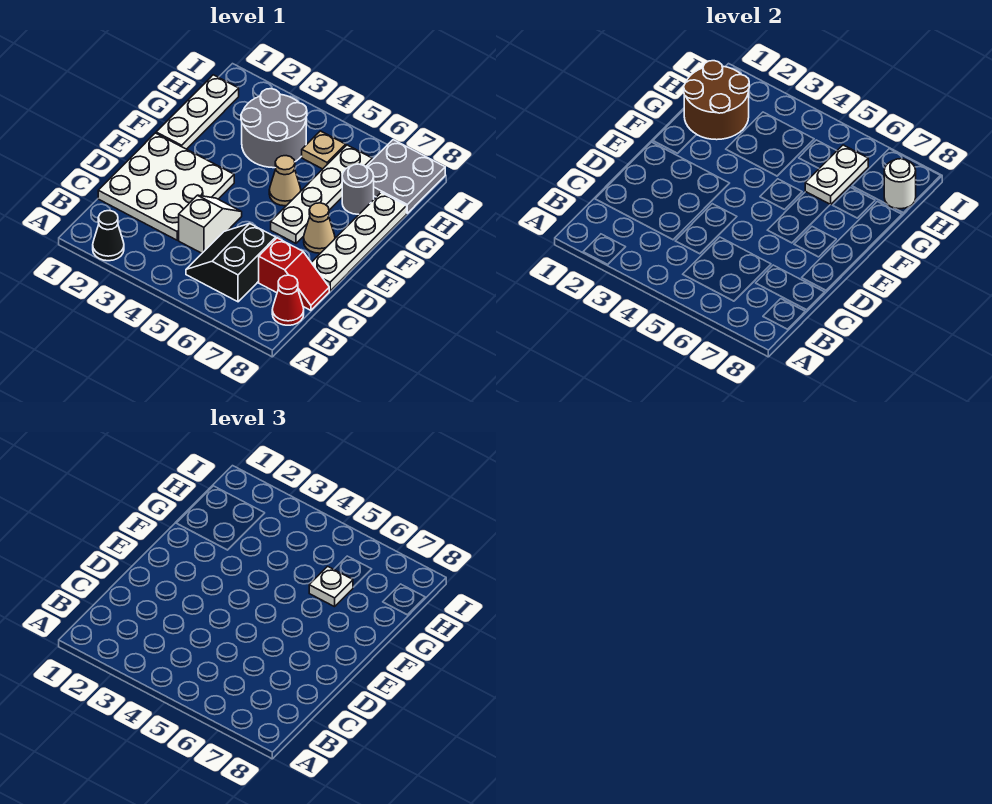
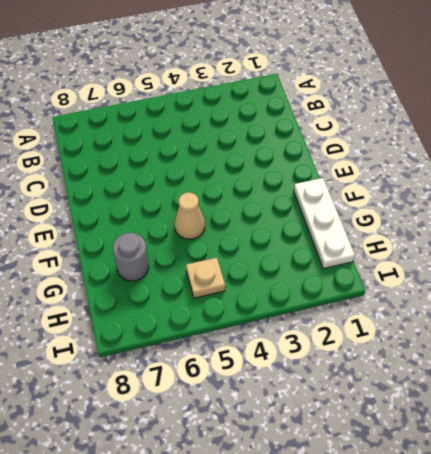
none -> black 1x1 cone [93,211,124,261]
none -> black 2x2 slope [186,224,276,302]
none -> red 1x1 cone [272,275,304,325]

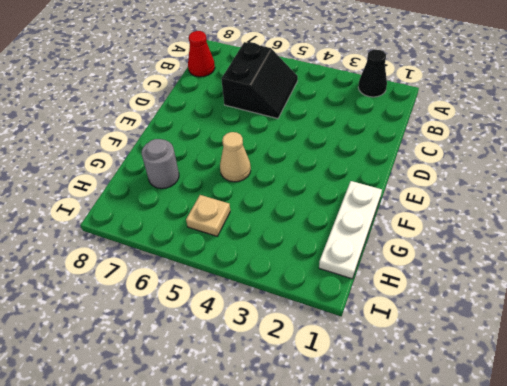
none -> white 3x3 plate [98,133,234,240]
none -> white 1x2 slope [179,195,242,253]
none -> red 1x2 slope [259,238,329,310]

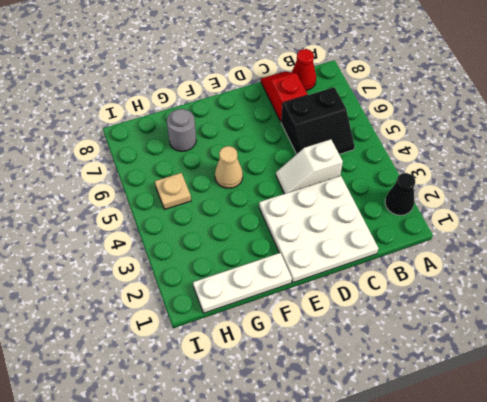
none -> white 1x4 plate [311,193,407,291]
none -> white 1x4 plate [271,145,372,243]
none -> tan 1x1 cone [304,203,335,253]

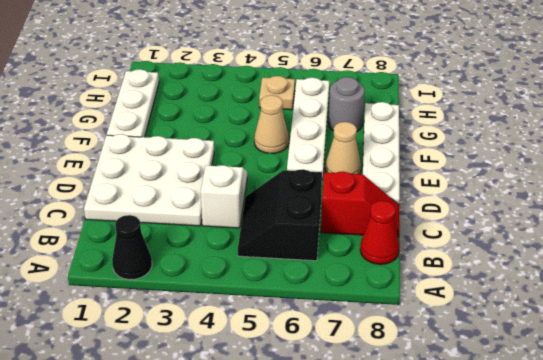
none -> grey 2x2 round brick [241,89,307,168]
none -> grey 2x2 plate [366,140,445,213]
none -> brown 2x2 round brick [684,61,749,140]

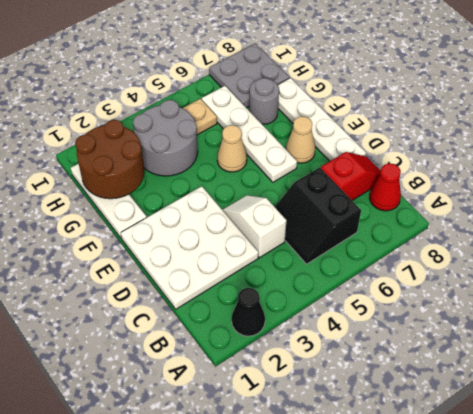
none -> white 1x2 plate [805,145,868,205]
none -> white 1x1 round brick [884,159,916,209]
none -> white 1x1 plate [309,566,353,607]

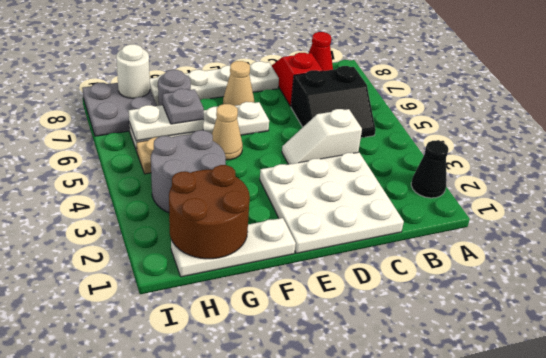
grey 1x1 plate [163,89,204,124] -> white 1x1 plate [309,566,353,607]

